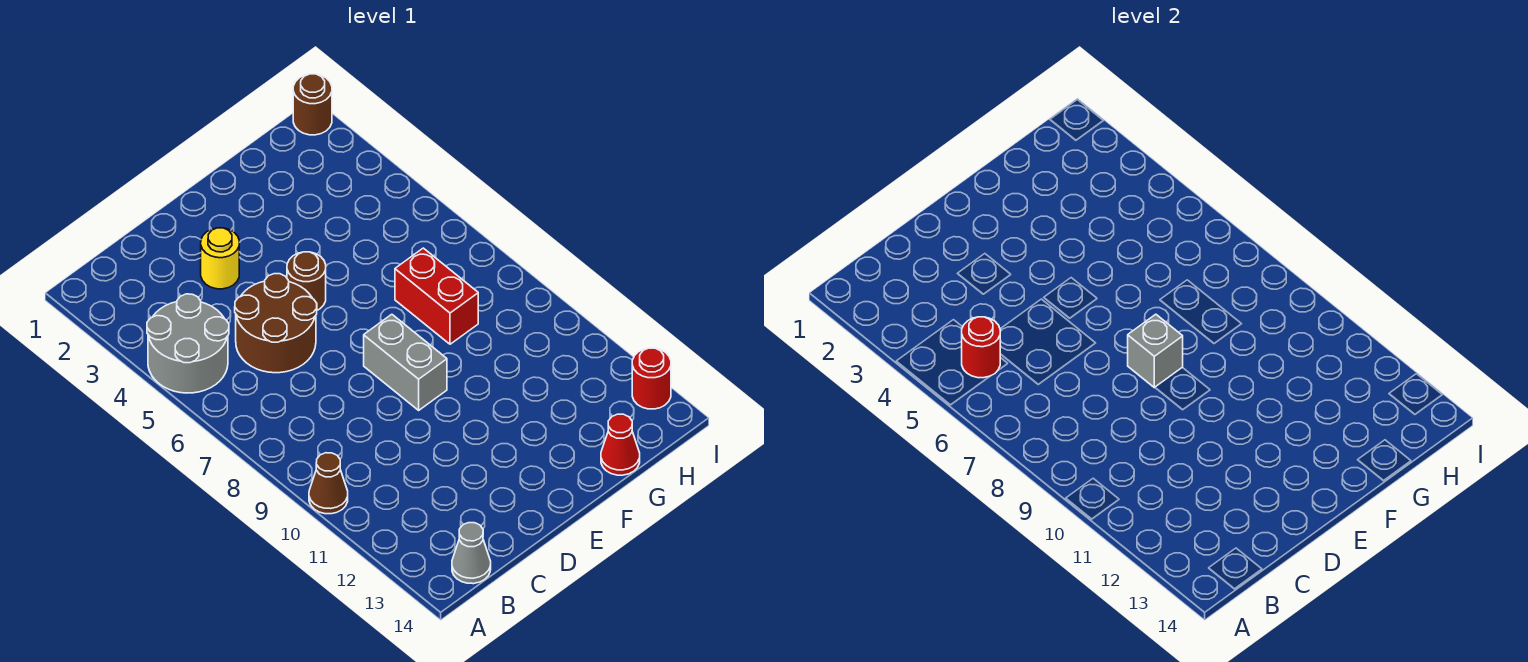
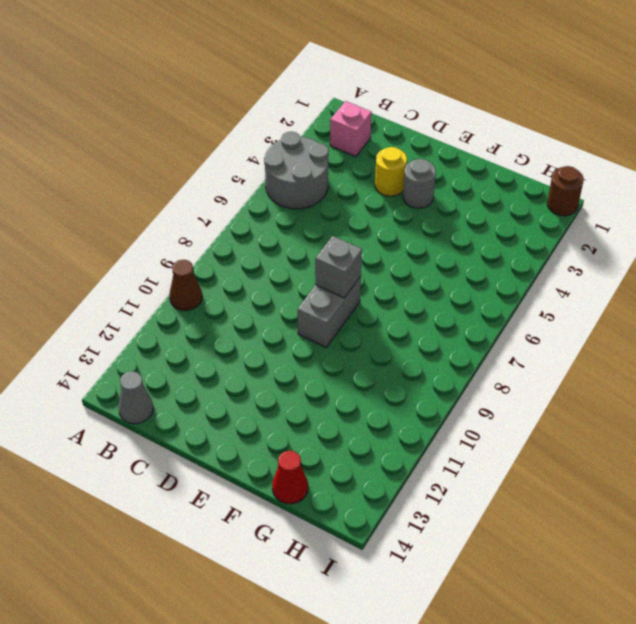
pink 1x1 brick [330,101,372,157] -> none
grey 1x1 round brick [403,159,436,208] -> none
none -> brown 2x2 round brick [235,274,317,373]
none -> brown 1x1 round brick [287,252,326,310]
none -> red 1x2 brick [395,248,478,344]

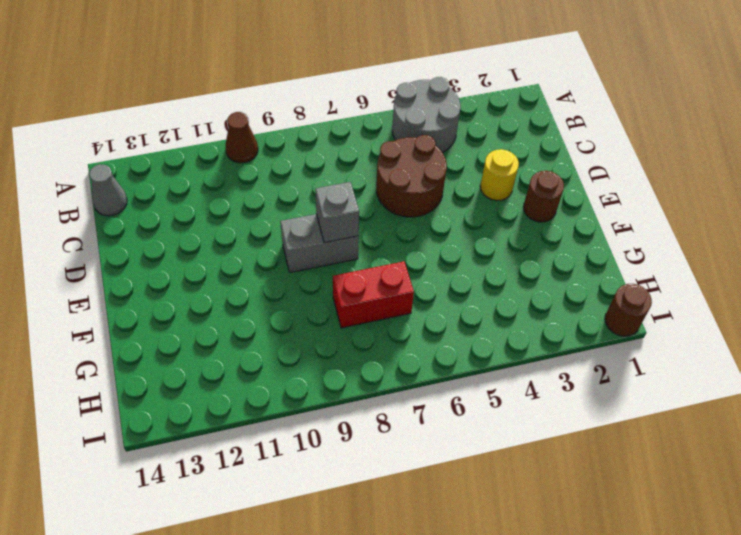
brown 1x1 round brick [523,171,564,222] -> brown 1x1 round brick moved to [287,252,326,310]
none -> red 1x1 cone [601,414,640,475]
none -> red 1x1 round brick [632,348,671,409]
none -> red 1x1 round brick [962,317,1000,378]

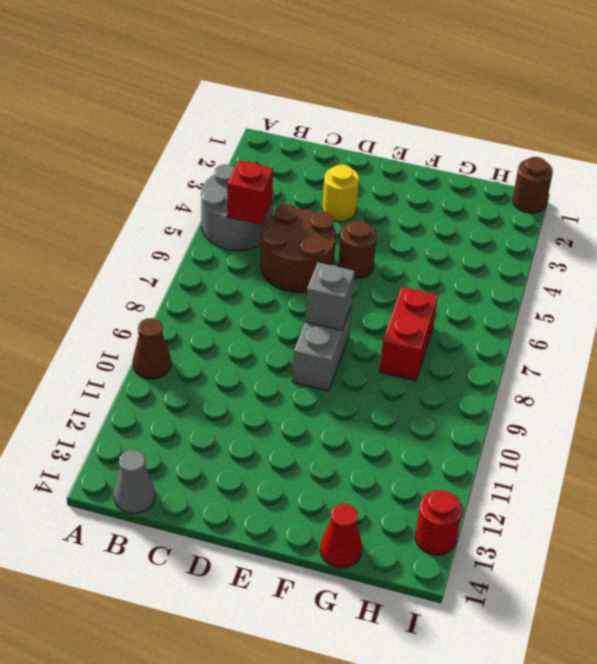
red 1x1 brick [227,161,273,225] -> red 1x1 round brick [962,317,1000,378]

